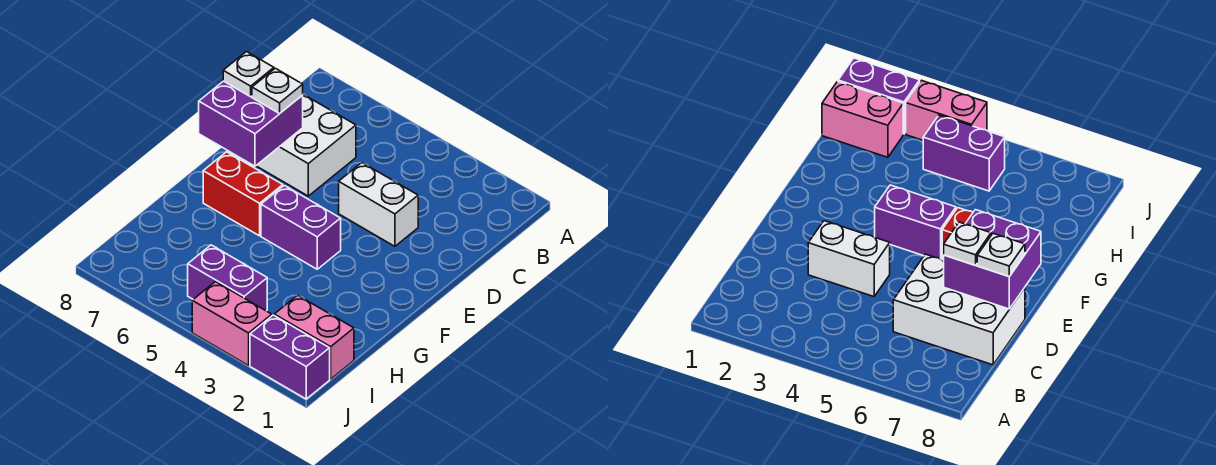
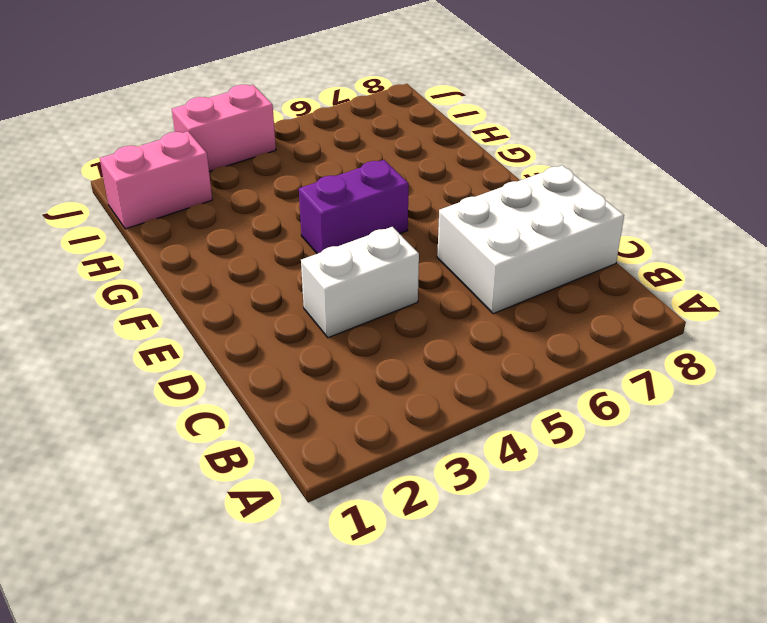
none -> red 1x2 brick [203,152,283,236]
none -> purple 1x2 brick [188,245,267,311]

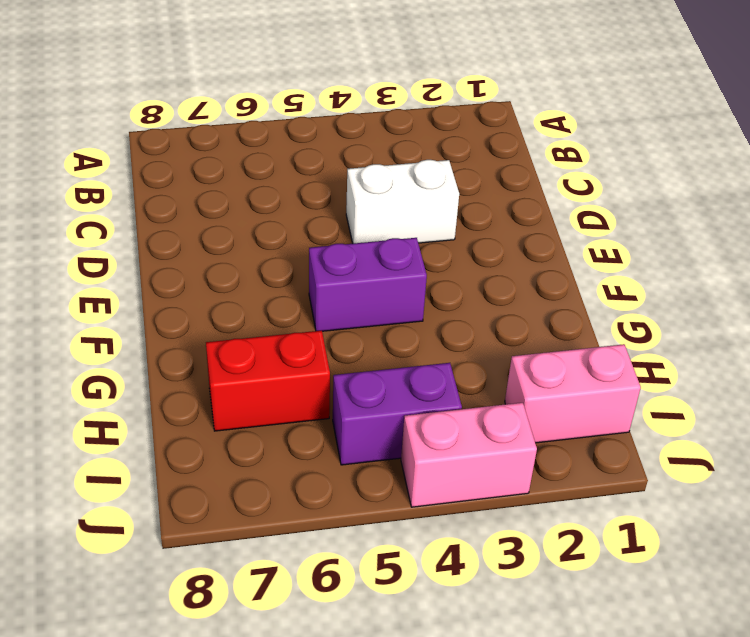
red 1x2 brick [206,331,330,431] -> red 1x2 brick moved to [203,152,283,236]
none -> white 2x3 brick [256,94,356,196]
none -> purple 1x2 brick [250,315,330,399]

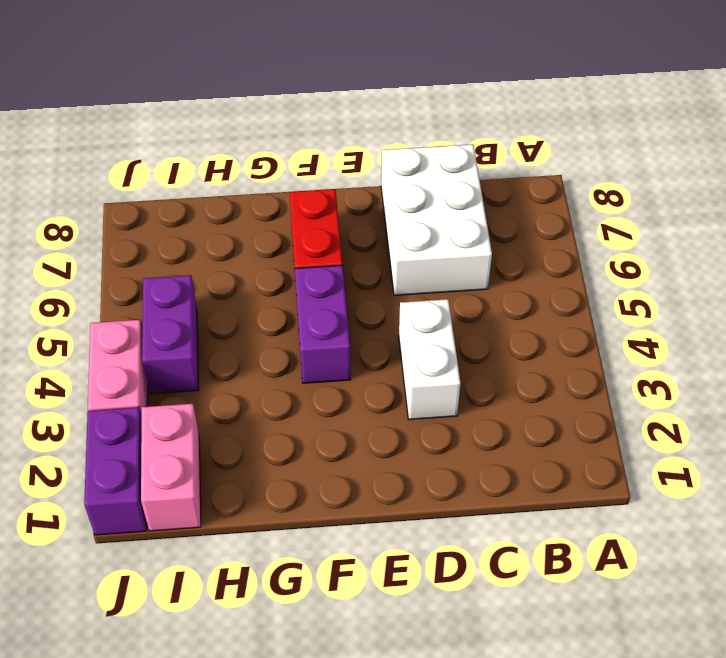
none -> purple 2x2 brick [199,81,303,166]
none -> white 1x1 plate [252,68,303,113]

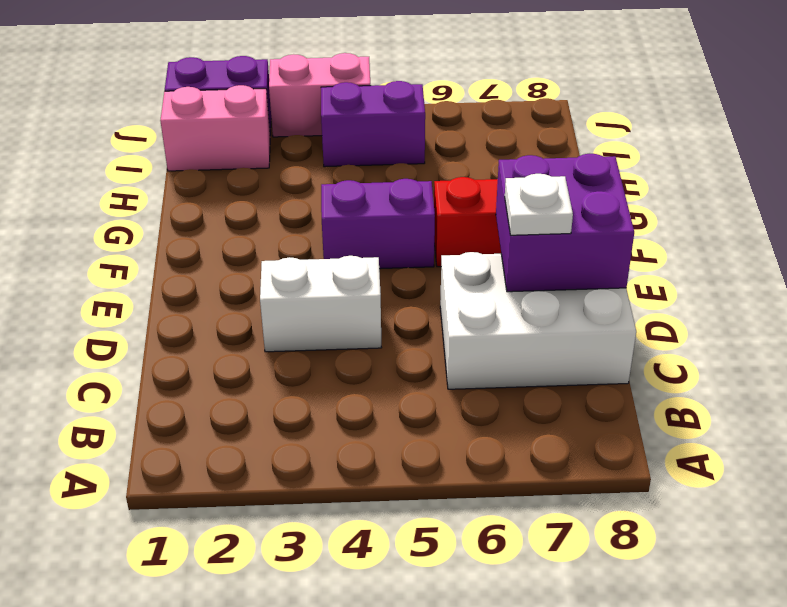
none -> white 1x1 plate [223,52,274,97]

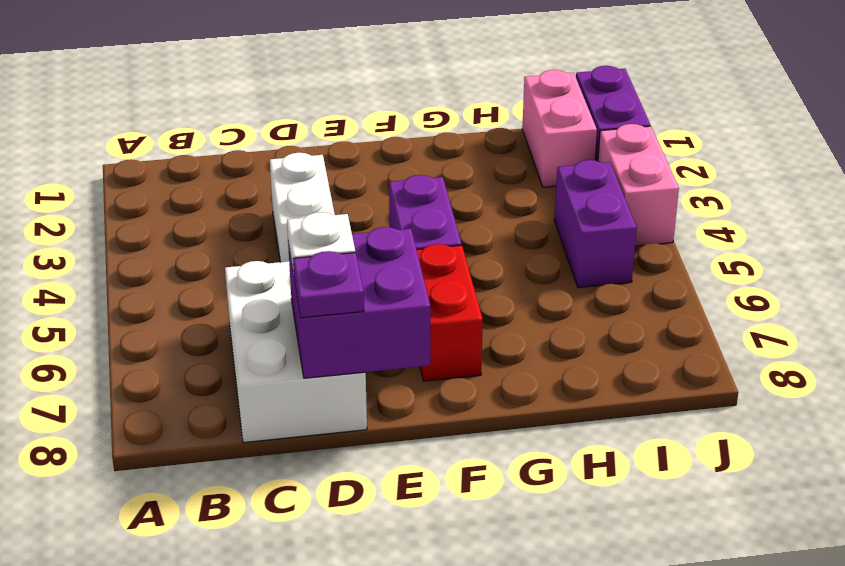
purple 1x1 plate [293,251,364,318] -> white 1x1 plate [223,52,274,97]

